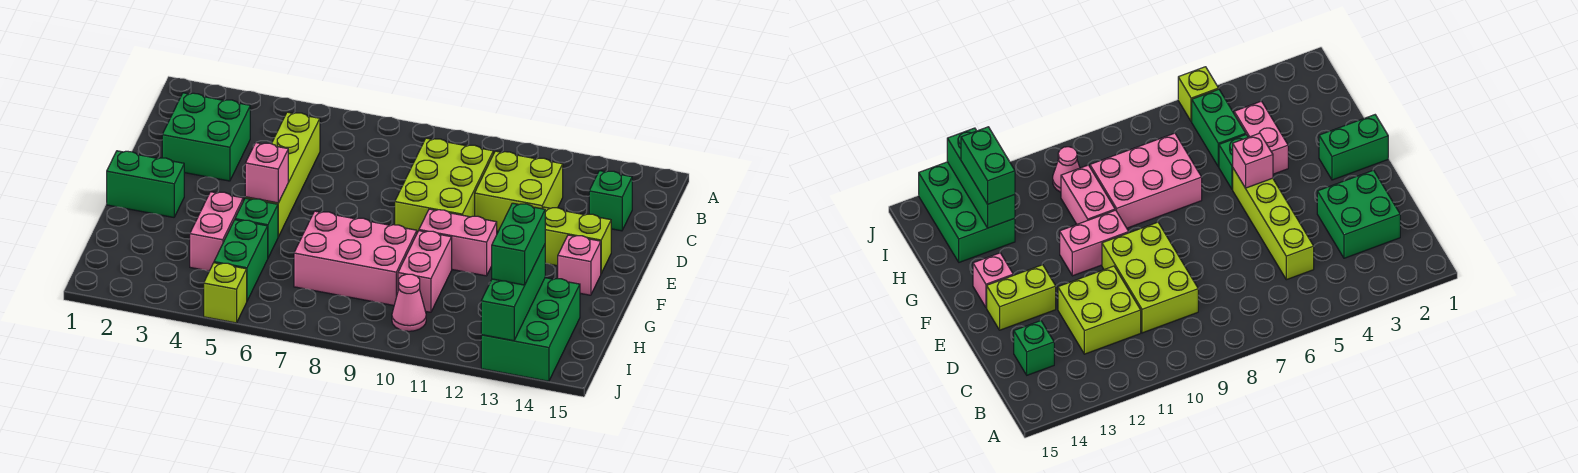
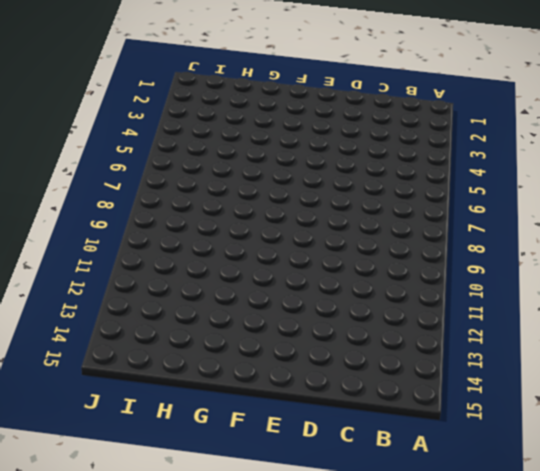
none -> green 2x2 brick [162,93,250,181]
none -> lime 1x4 brick [245,112,320,237]
none -> lime 2x3 brick [395,138,493,233]

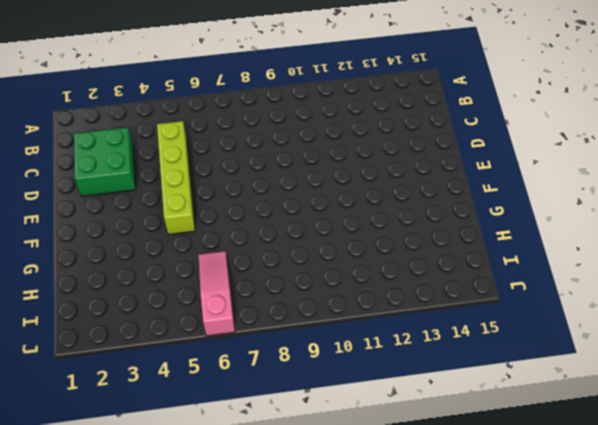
pink 1x3 slope [199,251,235,336] -> none
none -> lime 2x3 brick [395,138,493,233]
none -> lime 2x2 brick [475,151,563,231]
none -> green 1x1 brick [589,171,632,231]

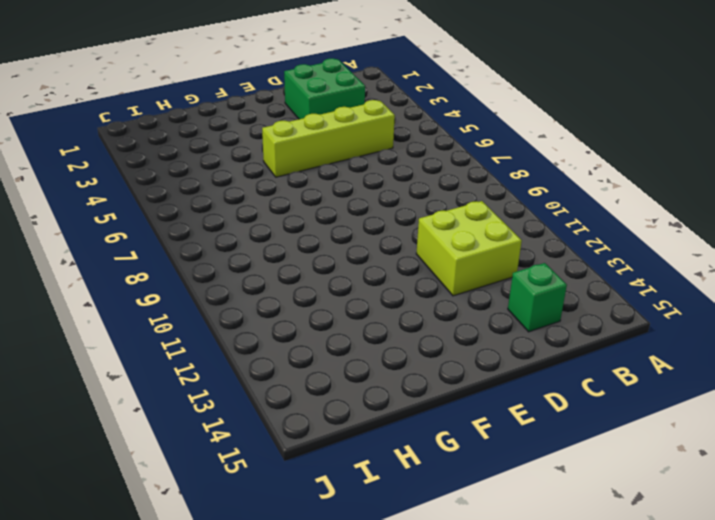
none -> lime 2x3 brick [395,138,493,233]
none -> lime 1x2 brick [543,207,611,273]
none -> green 1x2 brick [107,151,184,217]

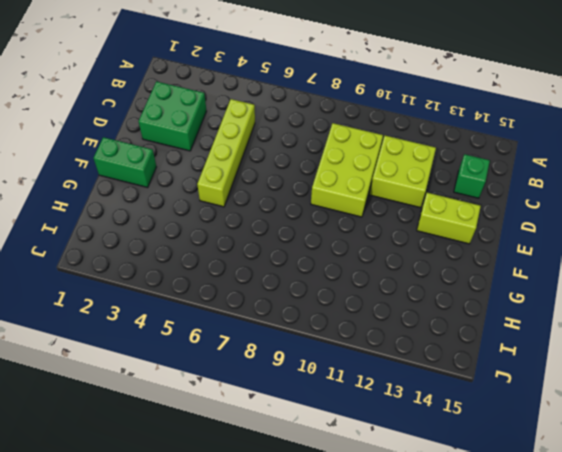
none -> pink 1x2 brick [419,209,497,276]
none -> pink 1x1 brick [558,235,601,295]
none -> pink 1x2 brick [190,192,243,271]

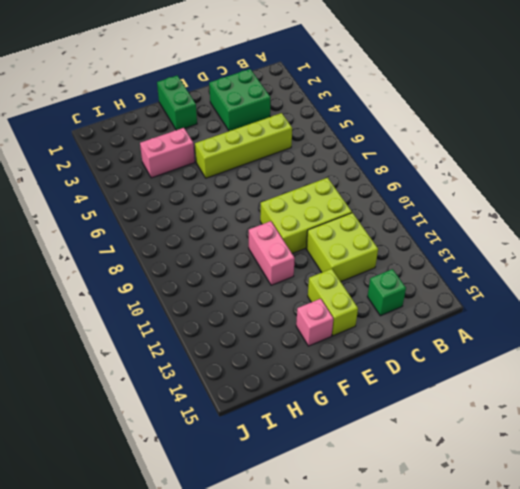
none -> green 1x1 brick [235,198,278,258]
none -> pink 2x3 brick [294,211,417,305]
none -> pink 1x2 brick [398,231,452,312]

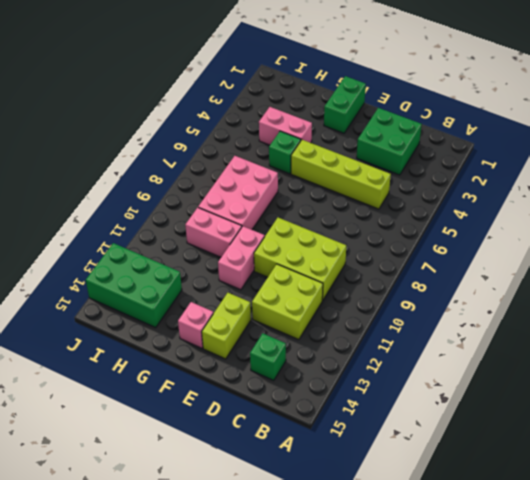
none -> green 1x2 brick [214,220,268,301]
none -> pink 1x1 cone [392,274,426,331]
none -> lime 1x1 brick [204,263,247,323]

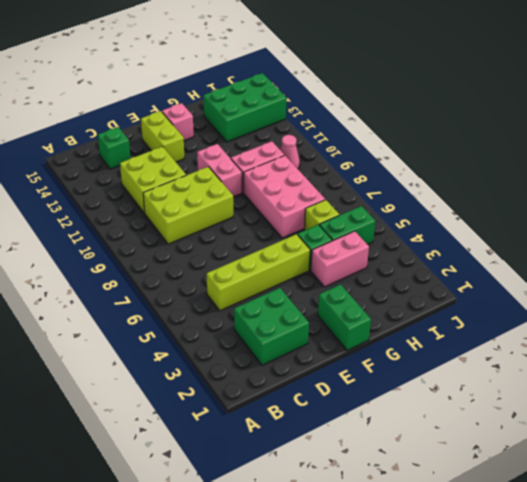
lime 1x1 brick [304,200,339,230] -> lime 1x1 brick moved to [204,263,247,323]
none -> pink 1x1 brick [245,143,288,203]
none -> green 1x3 brick [481,245,545,341]
none -> green 1x2 brick [492,203,545,285]

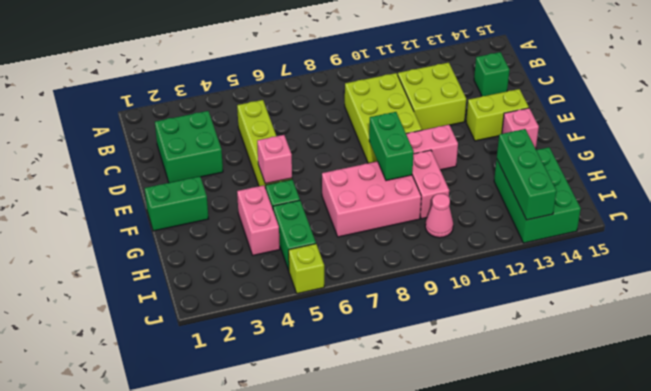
green 1x2 brick [369,112,414,181] -> green 1x2 brick moved to [492,203,545,285]

